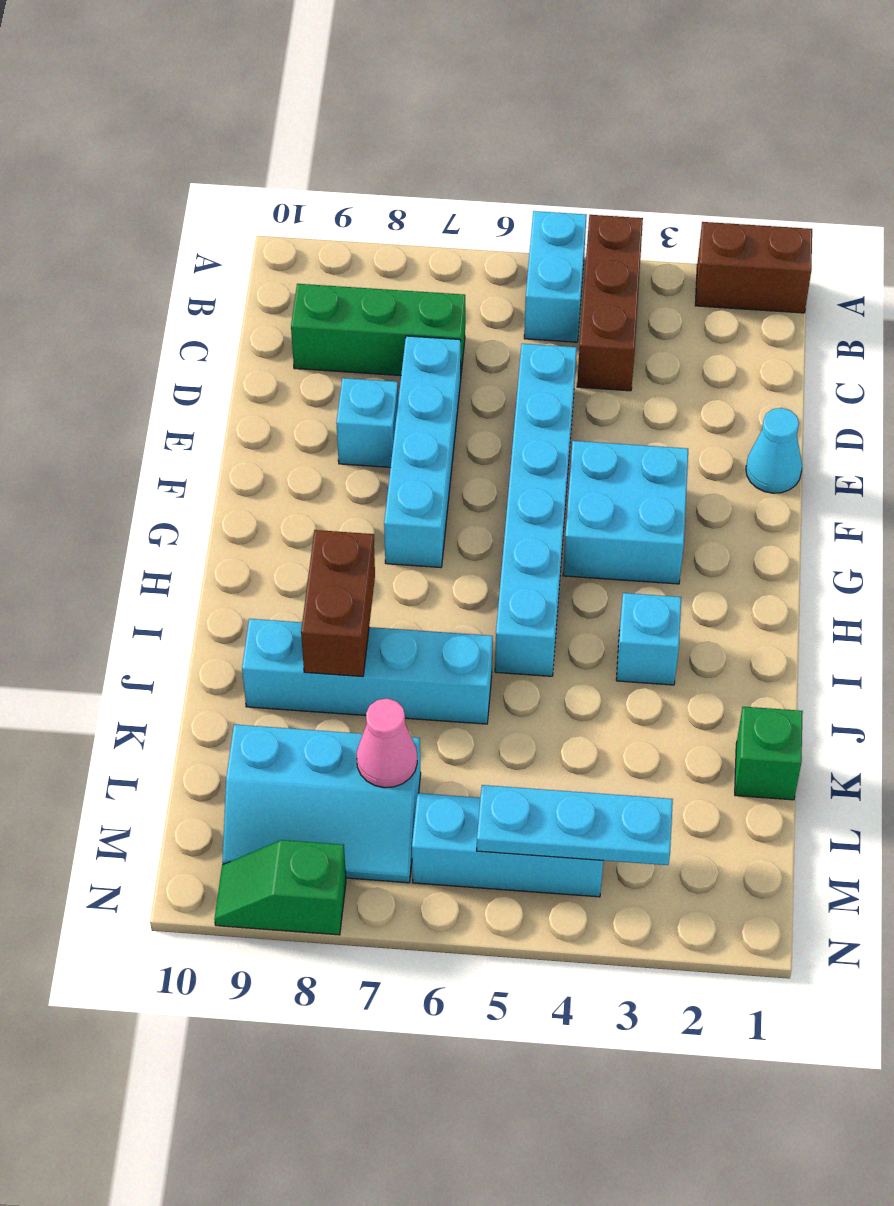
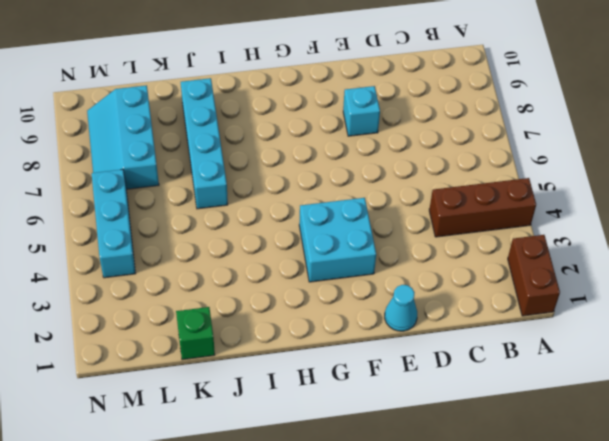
none -> cyan 1x2 brick [524,211,587,342]
none -> green 1x3 brick [291,284,465,376]
none -> cyan 1x6 brick [495,344,577,676]

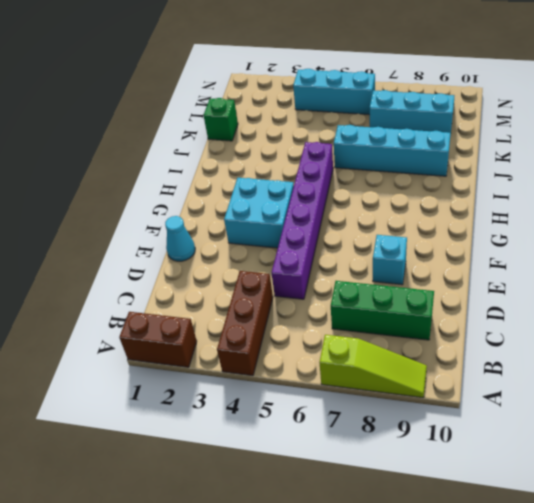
lime 1x3 slope [319,335,427,398] -> none
purple 1x6 brick [272,142,333,299] -> cyan 1x6 brick [495,344,577,676]
none -> cyan 1x2 brick [524,211,587,342]
none -> cyan 1x4 brick [384,336,461,568]
none -> cyan 1x1 brick [616,593,681,685]

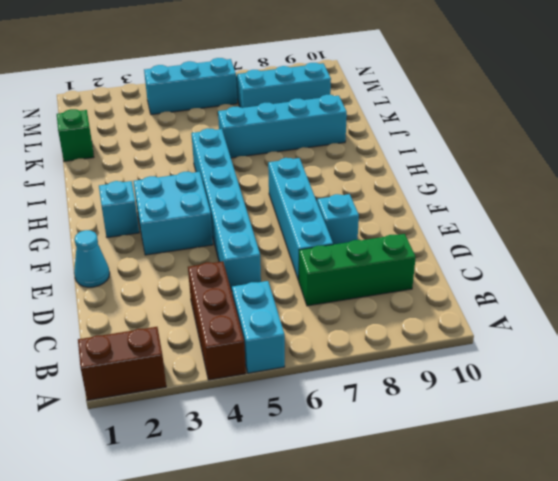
cyan 1x1 brick [99,181,139,238] -> cyan 1x1 brick moved to [616,593,681,685]
none -> green 1x2 slope [214,840,346,935]
none -> brown 1x2 brick [301,530,375,677]
none -> pink 1x1 cone [357,698,417,788]

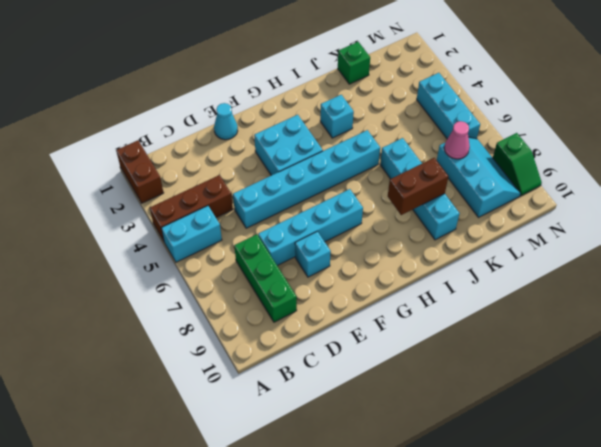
none -> cyan 1x3 plate [477,785,673,865]

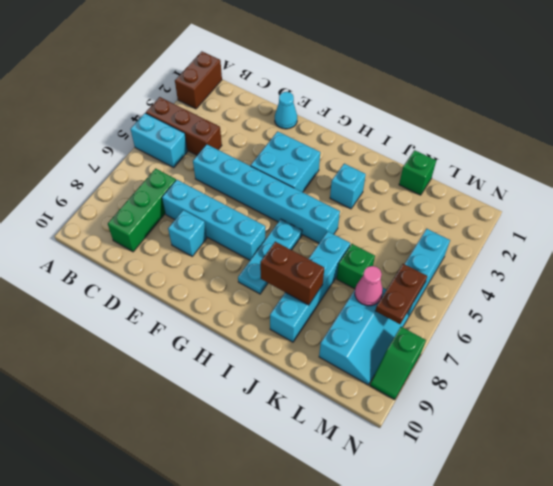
cyan 1x3 plate [238,219,302,294] -> cyan 1x3 plate moved to [477,785,673,865]
green 1x1 brick [337,244,375,289] -> none
brown 1x2 plate [375,264,427,324] -> none

